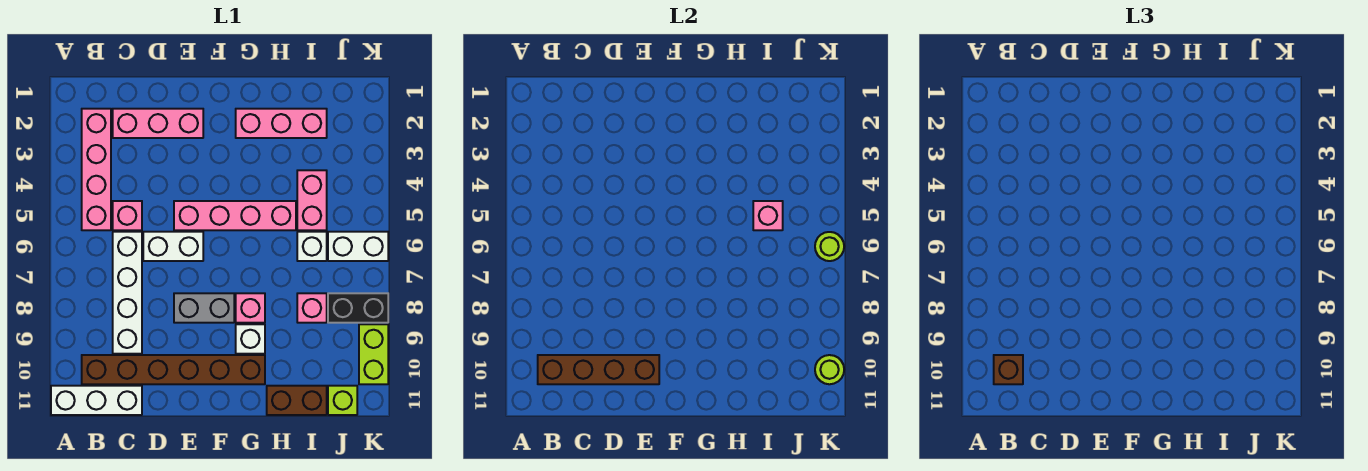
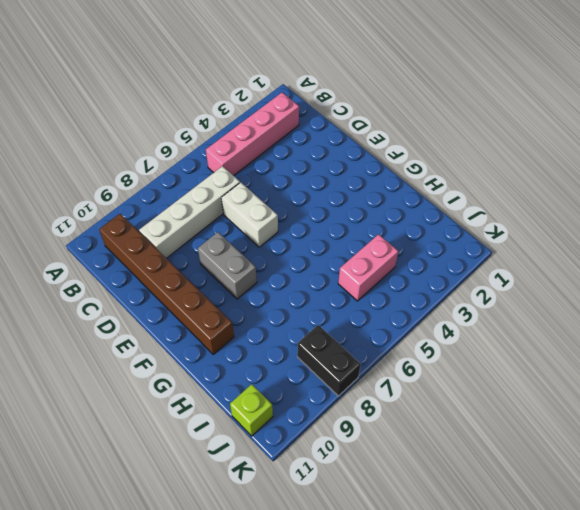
none -> white 1x3 brick [51,386,142,415]
none -> pink 1x3 brick [113,109,203,138]
none -> pink 1x1 brick [113,201,142,230]

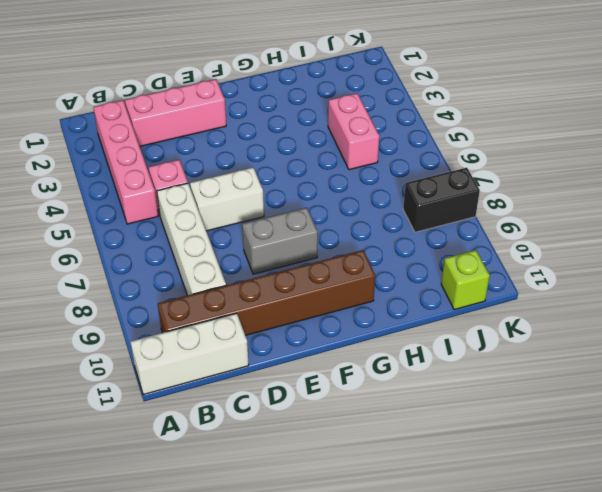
none -> pink 1x4 brick [174,201,296,230]
none -> pink 1x3 brick [236,109,327,138]
none -> pink 1x1 brick [236,293,265,323]

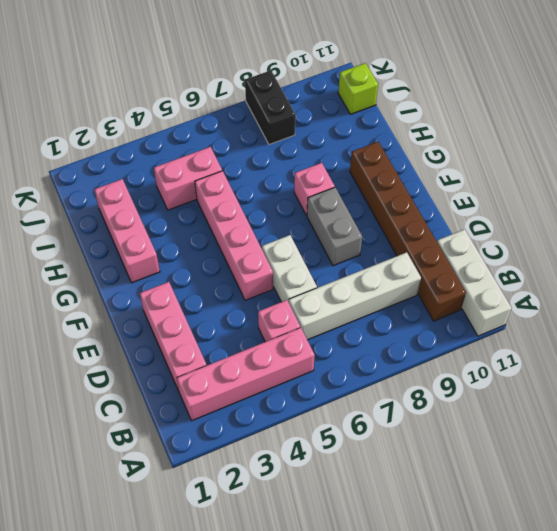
none -> white 1x1 brick [236,324,265,354]
none -> brown 1x2 brick [267,386,327,415]
none -> white 1x1 brick [297,232,327,261]

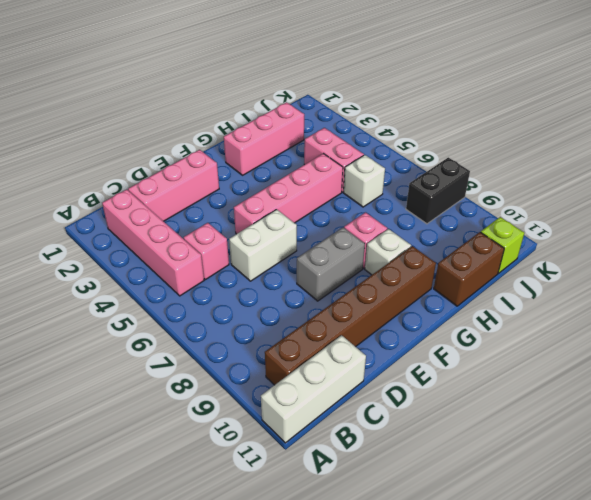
none -> white 1x4 brick [113,232,142,354]
none -> pink 1x1 brick [297,293,327,323]
none -> white 1x2 brick [328,232,388,261]

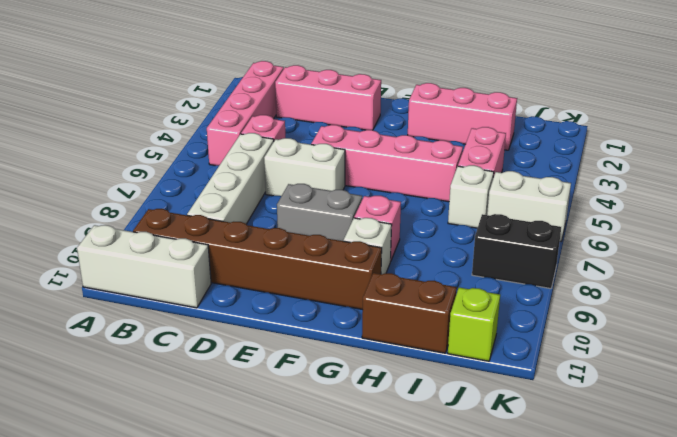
none -> pink 1x1 brick [297,293,327,323]
none -> lime 1x2 brick [359,324,388,384]
none -> brown 1x4 brick [538,355,659,384]

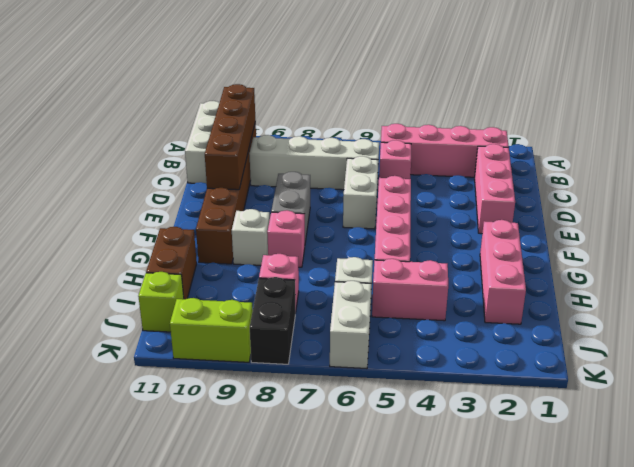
none -> pink 1x1 brick [753,201,783,230]
none -> lime 1x1 round brick [815,232,844,261]
none -> lime 1x1 round brick [815,355,844,384]

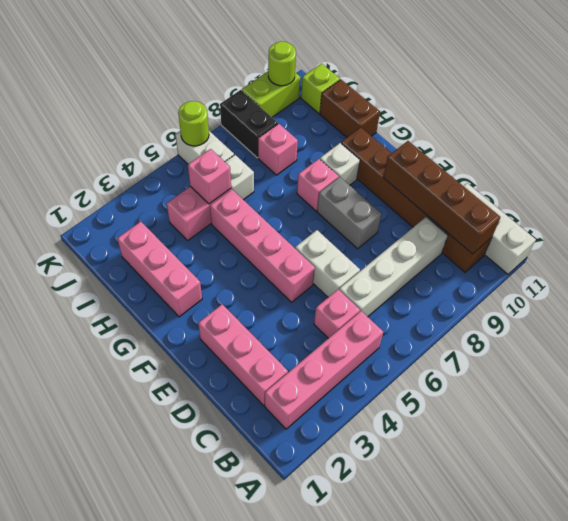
none -> brown 1x1 brick [994,355,1023,384]

